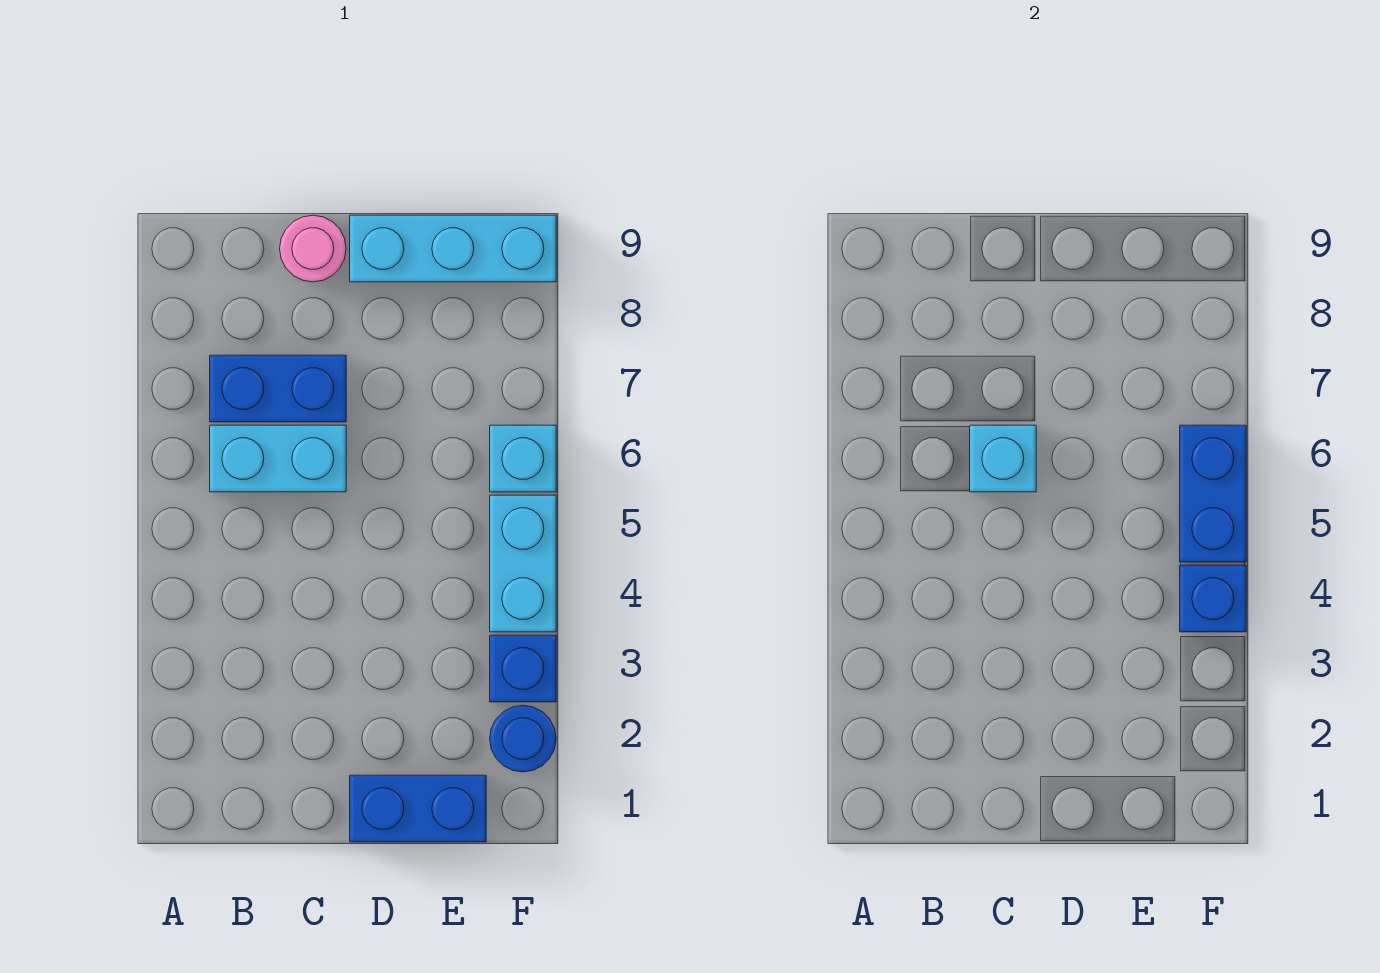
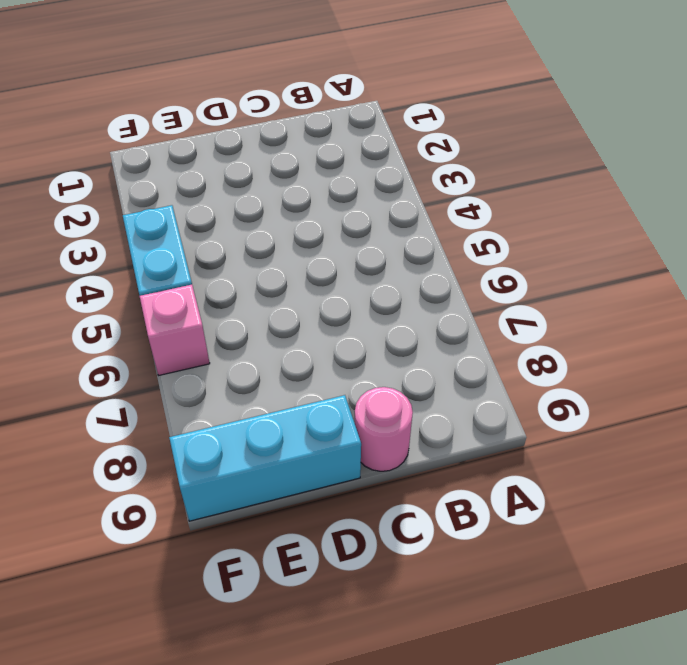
pink 1x1 brick [140,285,210,375] -> cyan 1x1 brick [490,425,556,492]
none -> cyan 1x2 brick [210,425,346,492]
none -> blue 1x2 brick [210,355,346,422]
none -> blue 1x2 brick [350,775,486,842]

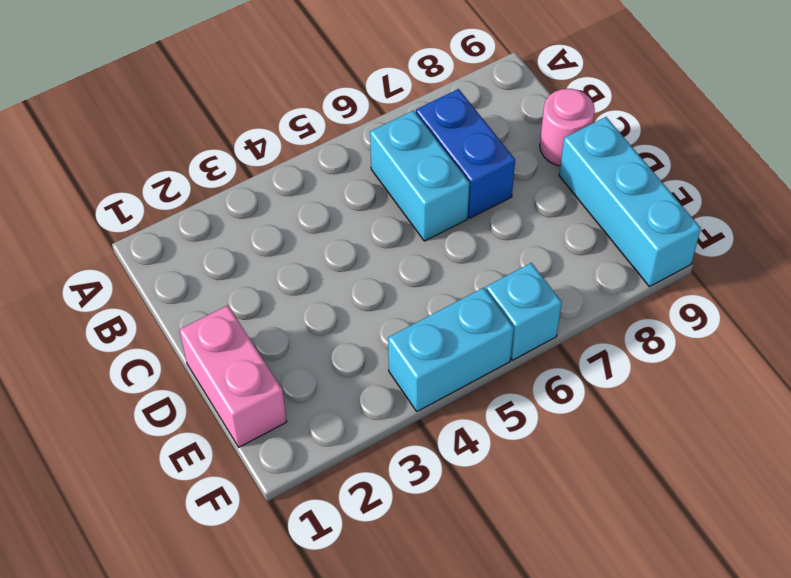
pink 1x2 brick [180,306,287,447] -> blue 1x2 brick [350,775,486,842]
none -> blue 1x1 round brick [490,705,556,772]
none -> blue 1x1 brick [490,635,556,702]
none -> cyan 1x1 brick [970,425,1036,492]

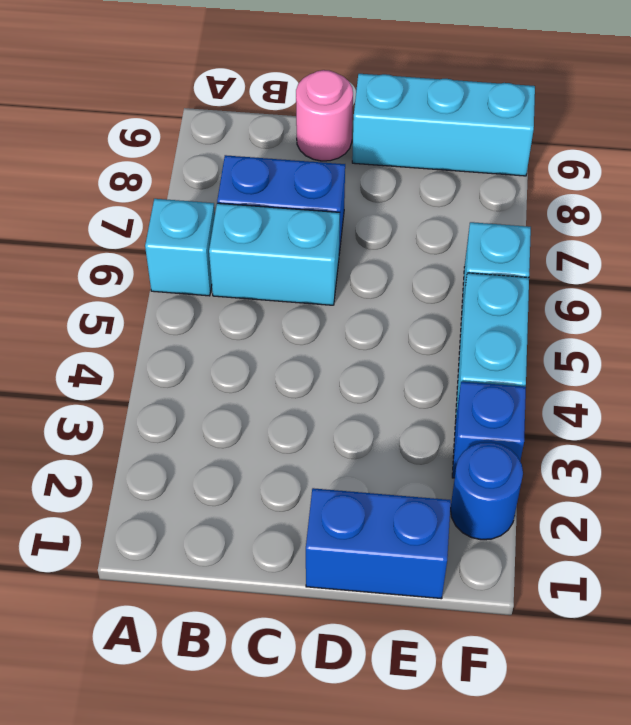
cyan 1x1 brick [145,199,215,296] -> cyan 1x1 brick moved to [970,425,1036,492]
none -> blue 1x1 brick [1180,565,1246,632]
none -> blue 1x2 brick [1180,425,1246,562]

